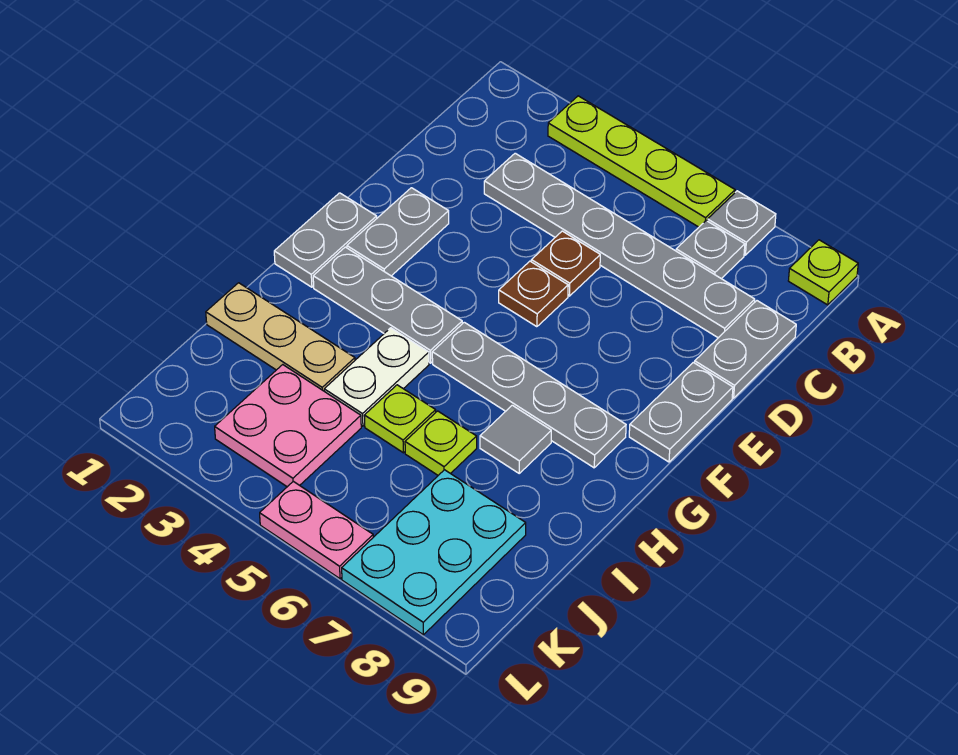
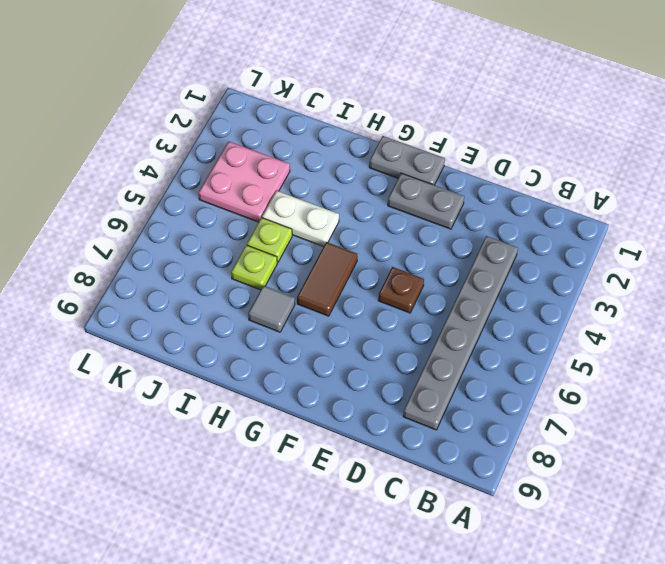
brown 1x2 tile [297,242,357,316] -> grey 1x4 plate [432,322,626,468]
none -> lime 1x4 plate [548,96,735,227]
none -> grey 1x1 plate [707,191,776,255]
none -> lime 1x1 plate [788,240,858,305]

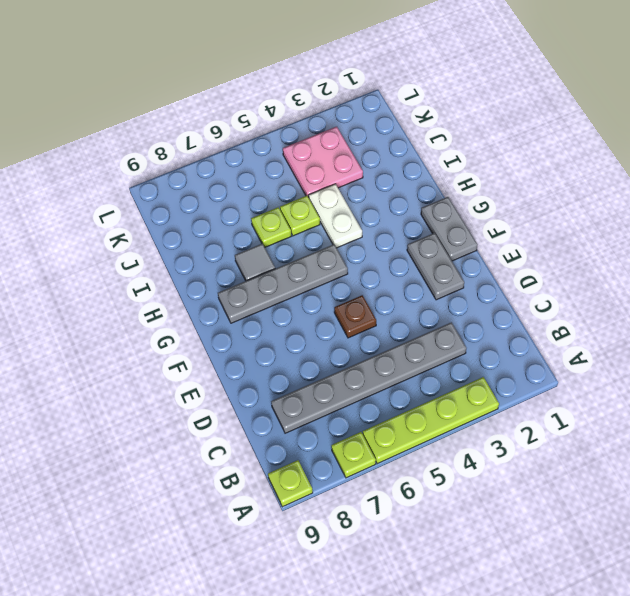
lime 1x1 plate [331,432,376,478] -> grey 1x1 plate [707,191,776,255]
none -> grey 1x1 plate [676,221,745,279]
none -> grey 1x2 plate [695,301,796,398]
none -> brown 1x1 plate [531,231,600,296]

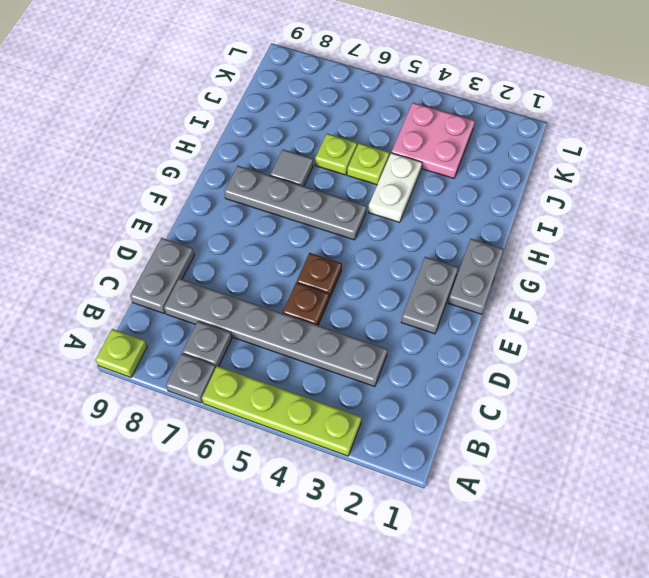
none -> grey 1x2 plate [629,362,733,462]
none -> grey 1x3 plate [313,247,462,363]
none -> tan 1x3 plate [206,283,355,391]

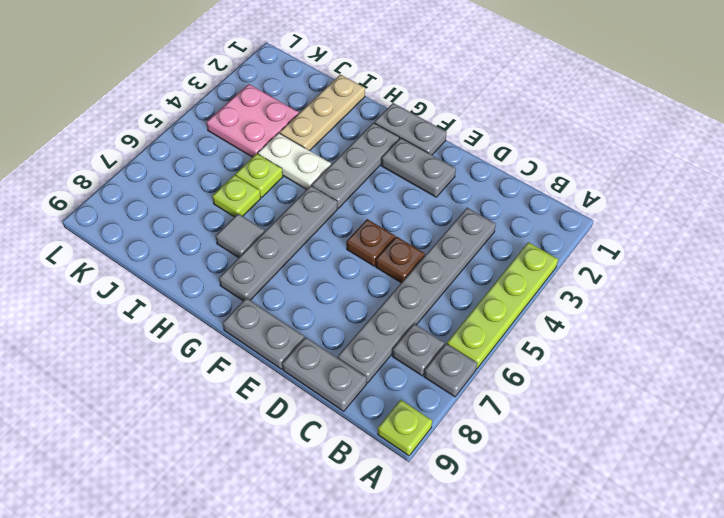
none -> cyan 2x3 plate [342,470,526,635]
none -> pink 1x2 plate [260,481,373,579]

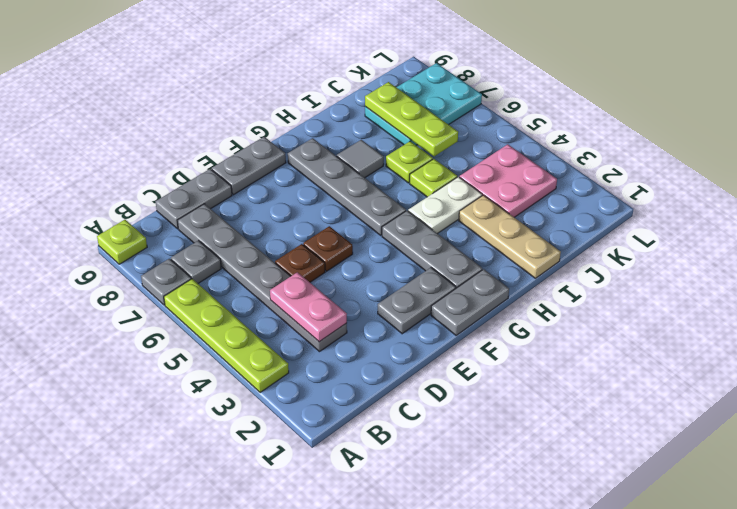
pink 1x2 plate [270,272,347,342] -> pink 1x2 plate moved to [260,481,373,579]
lime 1x3 plate [365,82,458,156] -> none

